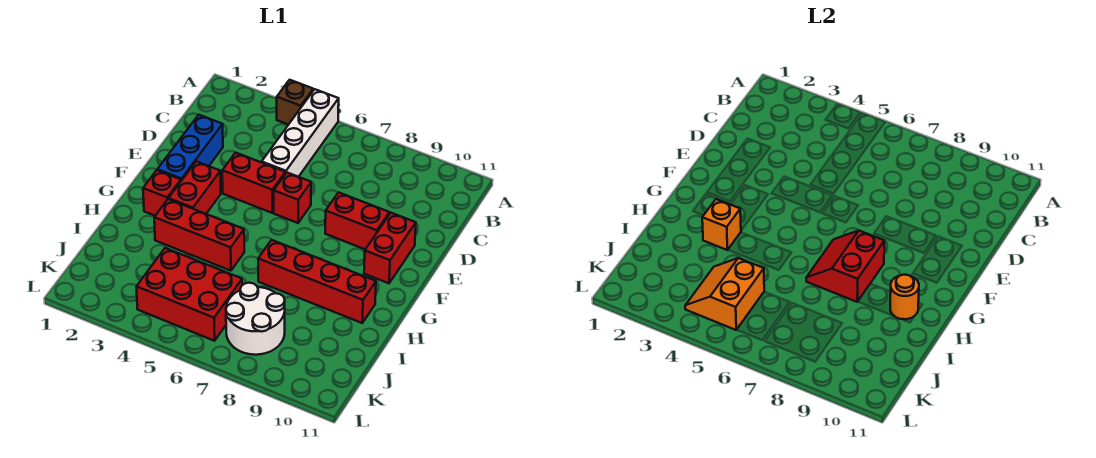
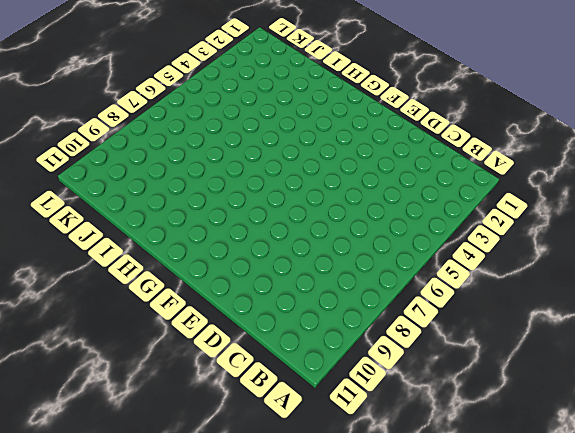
none -> brown 1x1 brick [277,80,313,125]
none -> white 1x4 brick [262,89,339,177]
none -> blue 1x3 brick [157,115,223,181]

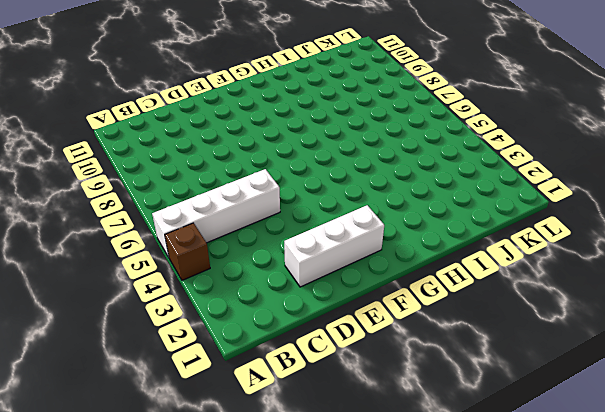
white 1x3 brick [284,205,384,287] -> blue 1x3 brick [157,115,223,181]
none -> red 1x2 brick [222,153,285,213]
none -> red 1x1 brick [274,173,311,223]
none -> red 1x2 brick [325,192,389,249]

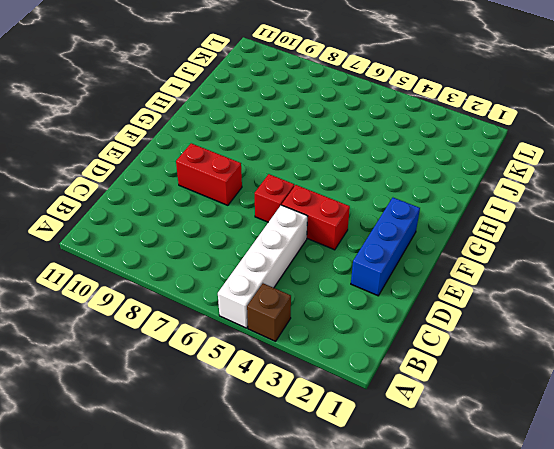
none -> red 1x2 brick [364,213,416,283]
none -> red 1x2 brick [169,161,221,214]
none -> red 1x1 brick [143,170,181,216]

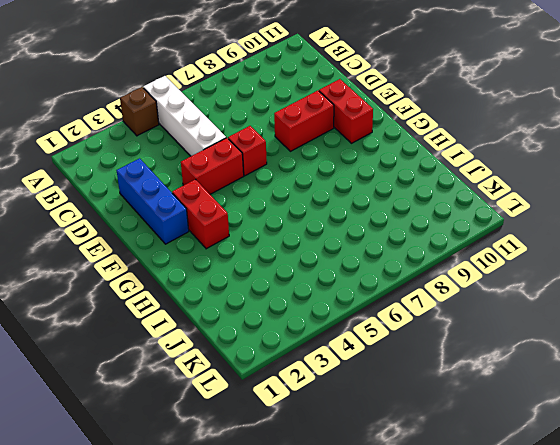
none -> red 1x1 brick [143,170,181,216]
none -> red 1x3 brick [154,199,244,271]
none -> red 1x4 brick [258,240,376,323]

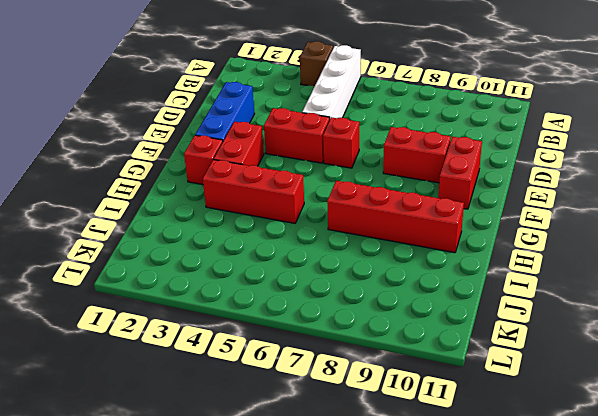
none -> red 2x3 brick [136,248,242,341]
none -> white 2x2 round brick [226,283,285,355]
none -> red 2x2 slope [806,231,884,302]

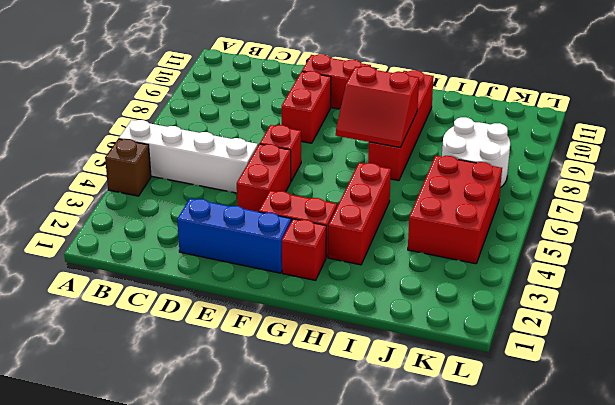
none -> orange 1x1 brick [702,199,741,250]
none -> orange 1x1 round brick [890,275,919,319]
none -> orange 2x2 slope [685,258,764,330]

